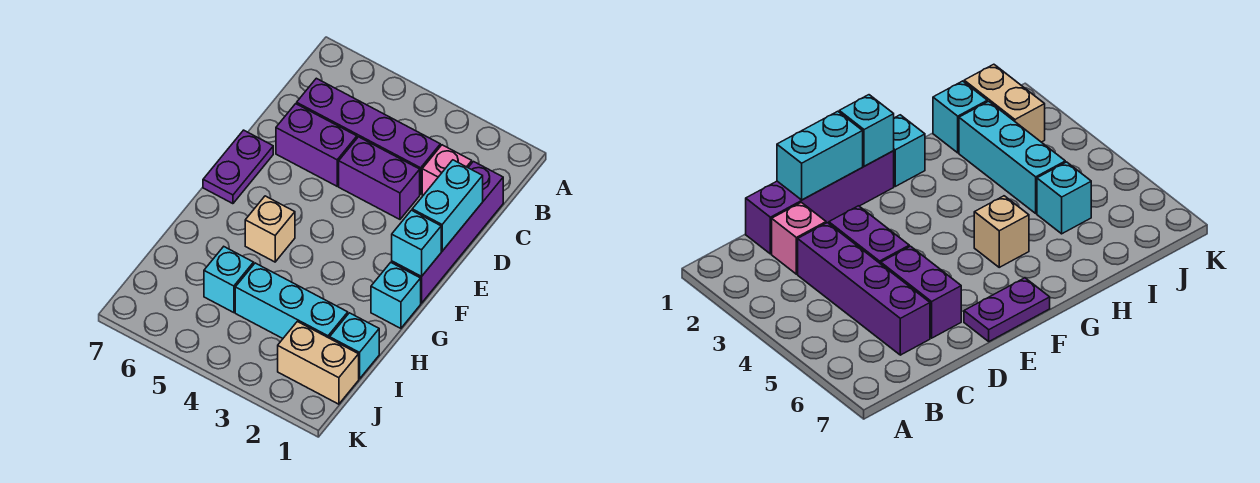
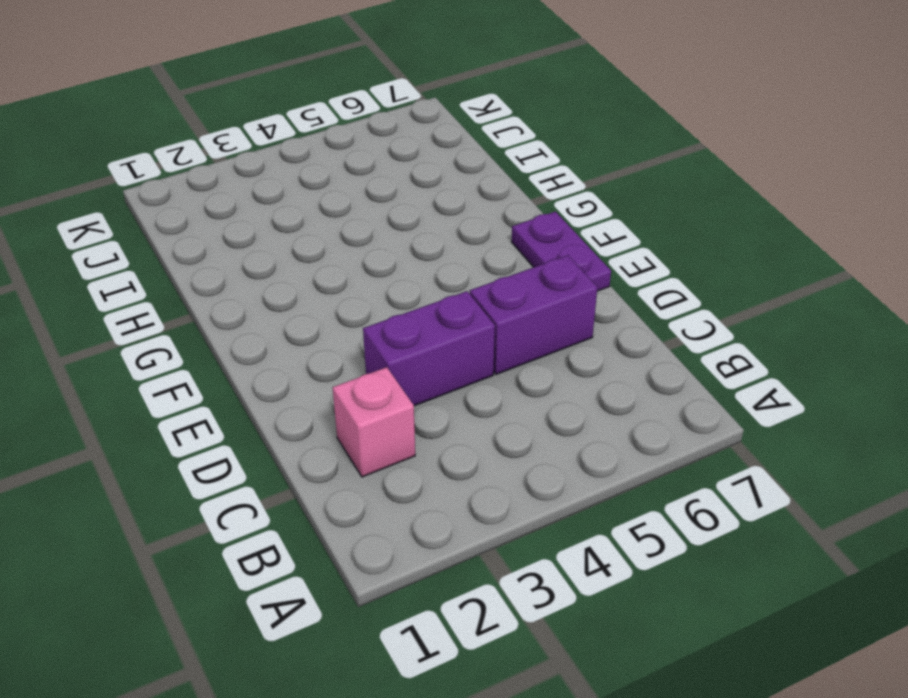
none -> purple 1x4 brick [392,162,503,303]
none -> purple 1x4 brick [297,78,440,194]
none -> cyan 1x1 brick [371,263,421,328]

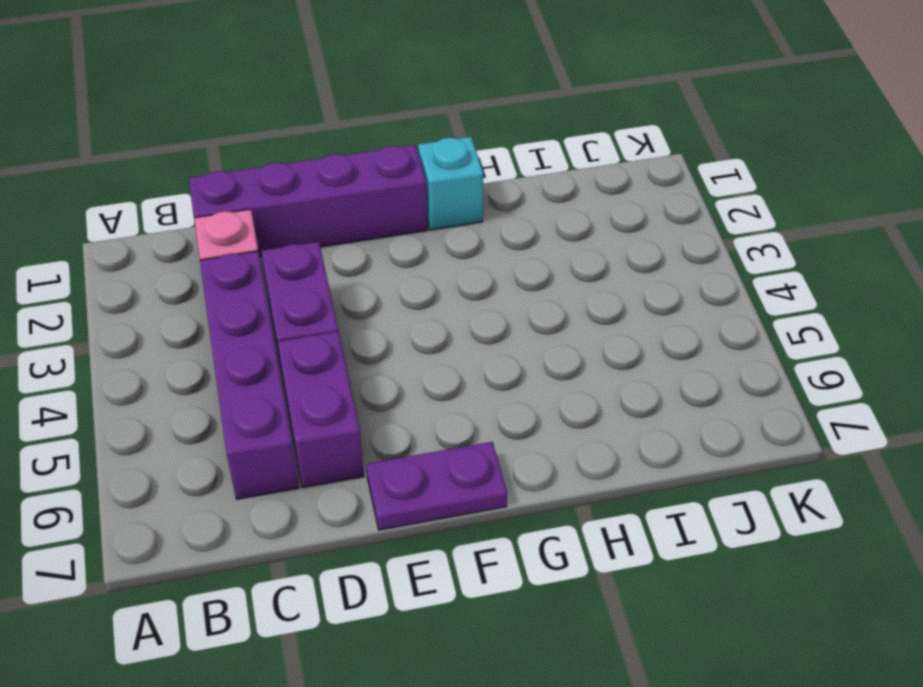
none -> tan 1x1 brick [245,196,295,262]
none -> cyan 1x1 brick [330,313,379,379]
none -> cyan 1x3 brick [235,263,348,338]

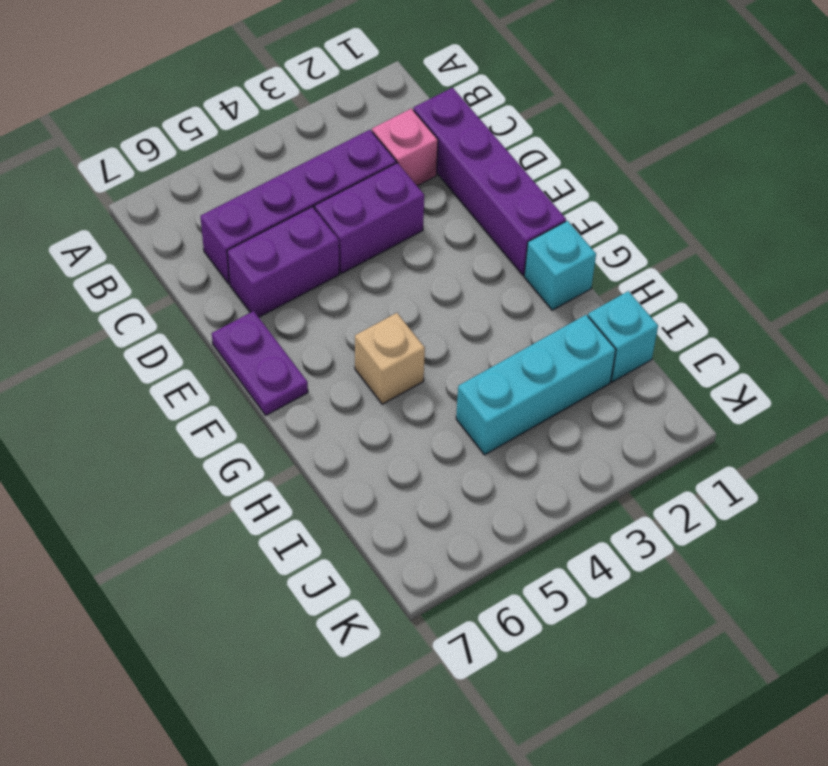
none -> cyan 1x1 brick [204,247,254,313]
none -> tan 1x2 brick [278,322,359,404]
none -> cyan 1x2 brick [412,160,483,251]

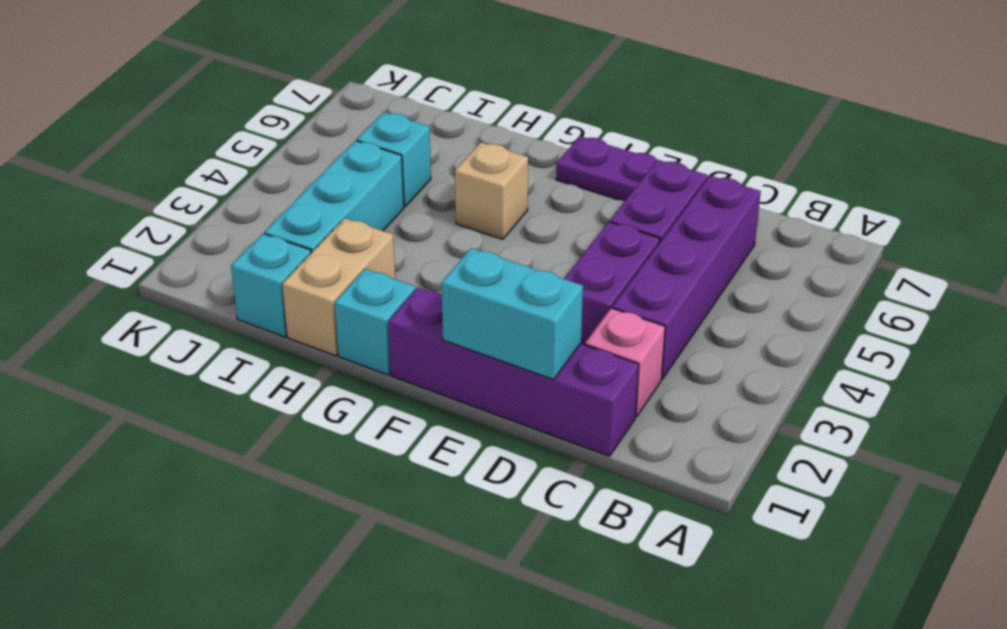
tan 1x2 brick [282,218,395,356] -> tan 1x2 brick moved to [278,322,359,404]
none -> cyan 1x1 brick [392,210,441,277]

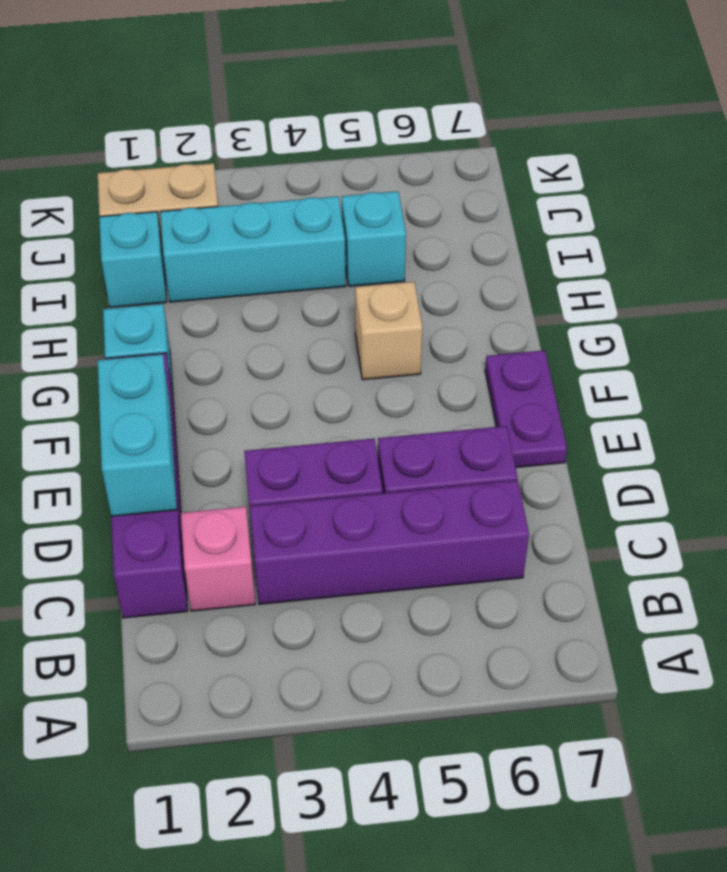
none -> cyan 1x1 brick [392,210,441,277]

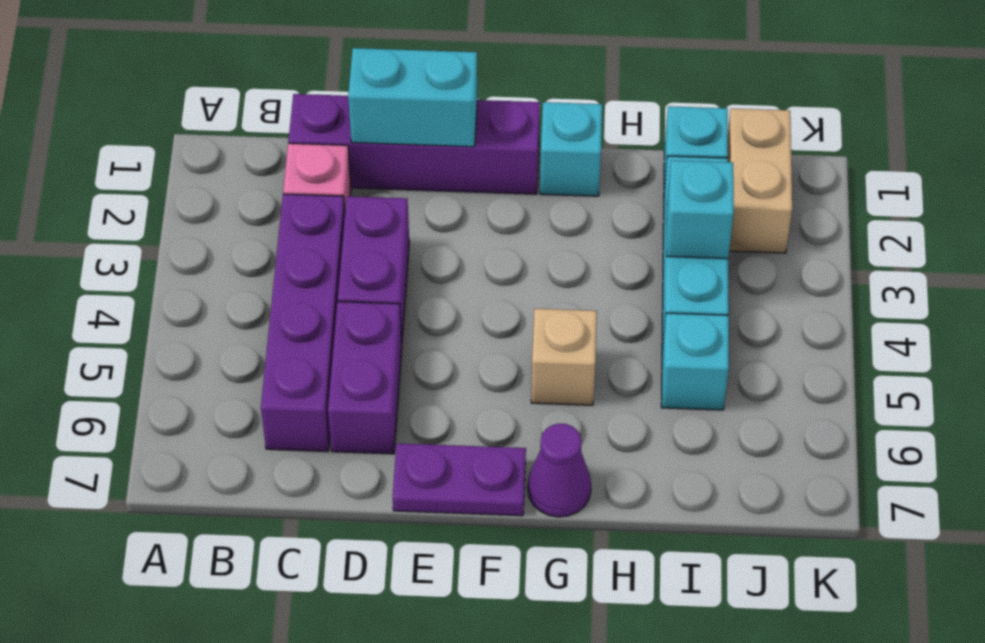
purple 1x1 cone [528,424,591,517] -> none
cyan 1x1 brick [666,160,734,259] -> cyan 1x1 brick moved to [392,210,441,277]

